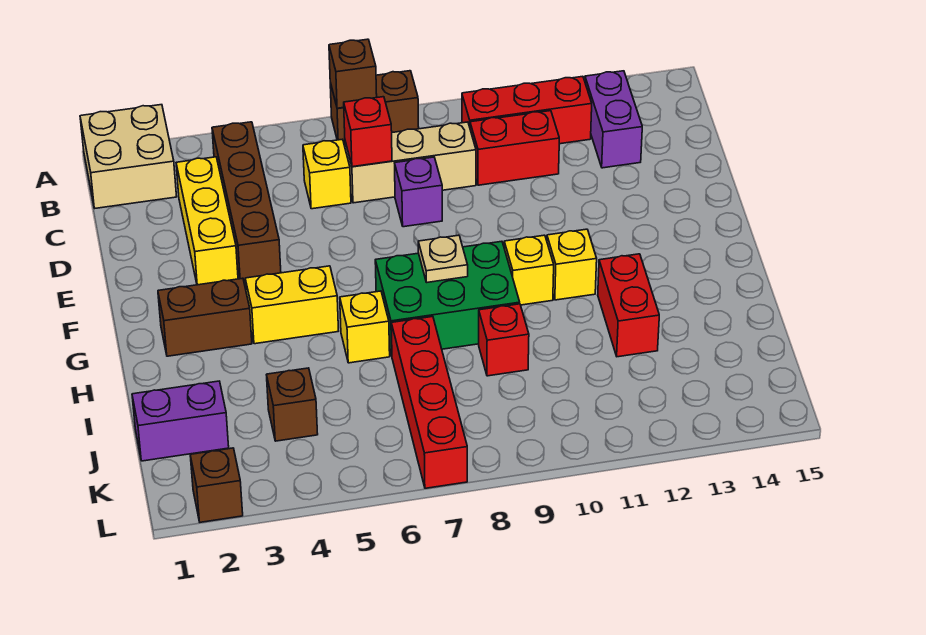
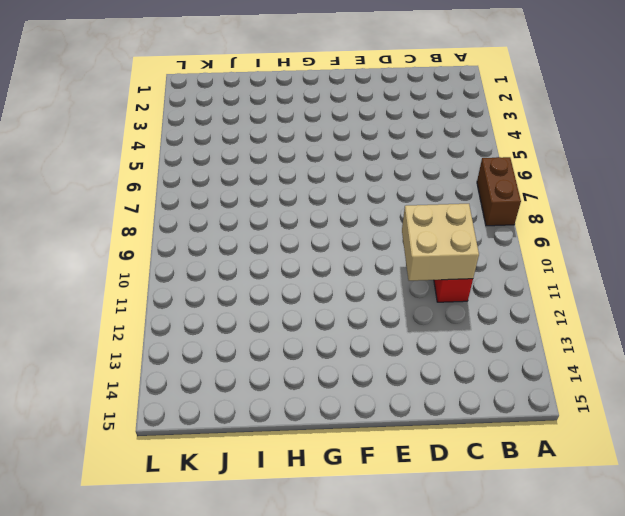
tan 2x2 brick [402,204,479,281] -> tan 2x2 brick moved to [80,105,177,208]
none -> brown 1x4 brick [212,122,281,281]
none -> red 1x3 brick [462,76,592,144]
none -> purple 1x2 brick [585,71,642,168]

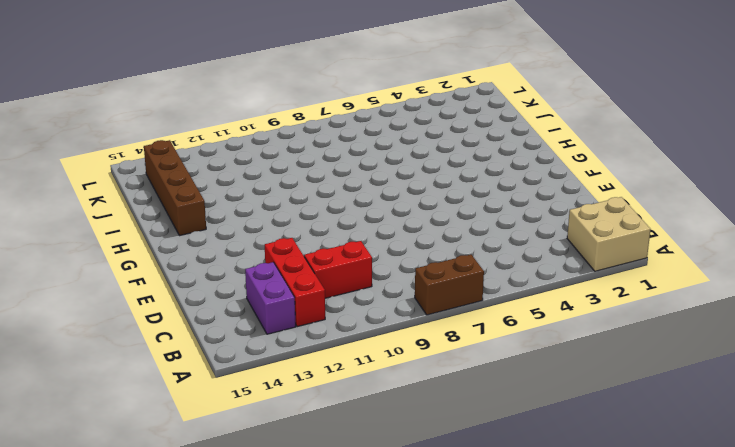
red 1x3 brick [265,238,325,327] -> red 1x3 brick turned to [462,76,592,144]
brown 1x4 brick [144,140,206,236] -> brown 1x4 brick moved to [212,122,281,281]
none -> yellow 1x3 brick [176,157,238,285]
none -> yellow 1x1 brick [303,139,351,209]
none -> tan 1x3 brick [345,122,476,203]

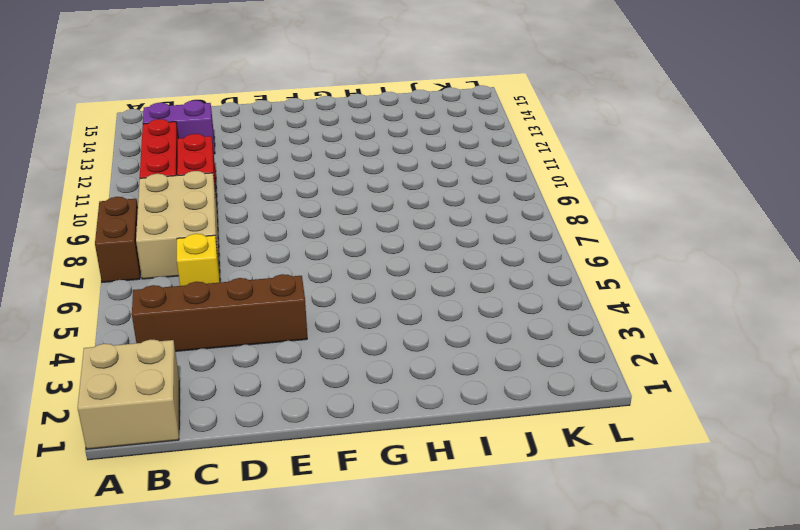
tan 2x3 brick [136,171,220,279] -> tan 1x3 brick [345,122,476,203]
none -> yellow 1x3 brick [176,157,238,285]
none -> purple 1x1 brick [395,157,442,227]
none -> brown 1x2 brick [158,278,252,356]

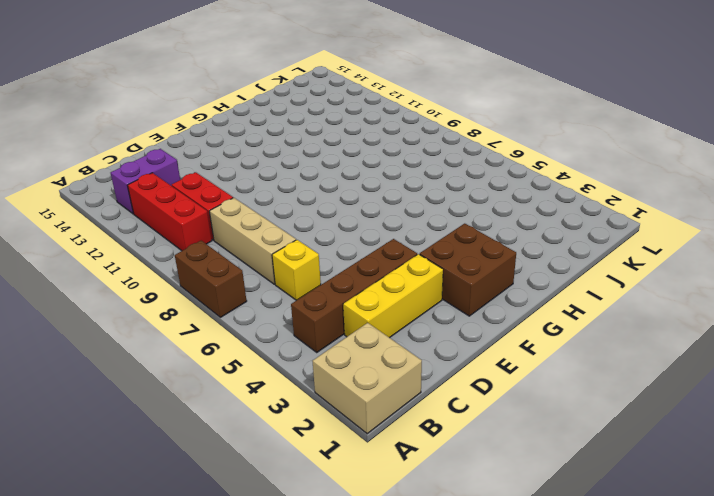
brown 2x2 brick [420,224,516,316] -> brown 1x2 brick [158,278,252,356]
none -> purple 1x1 brick [395,157,442,227]
none -> yellow 1x2 brick [245,266,339,344]
none -> green 2x3 brick [375,241,520,356]

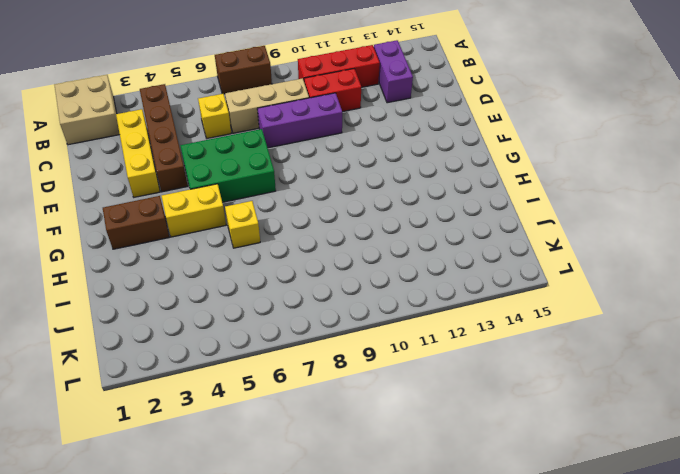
purple 1x3 brick [257,93,342,148] -> purple 1x1 brick [395,157,442,227]
green 2x3 brick [180,129,276,202] -> green 2x3 brick moved to [375,241,520,356]
none -> yellow 1x1 brick [504,235,554,305]
none -> yellow 1x1 brick [547,229,597,300]
none -> red 1x2 brick [598,254,659,357]

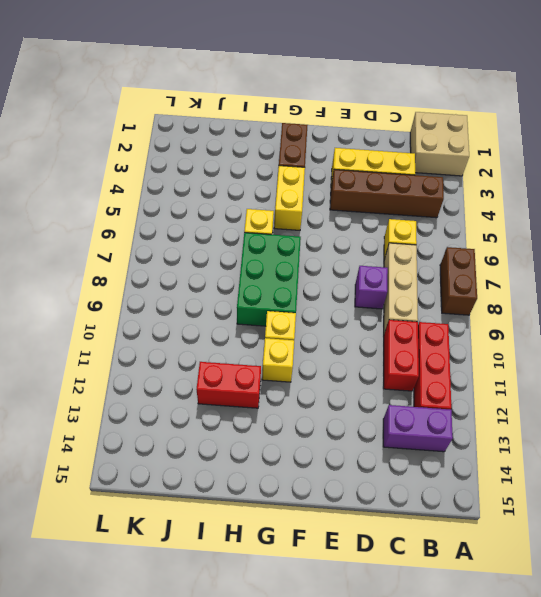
none -> red 1x4 brick [391,317,467,488]
none -> red 1x1 brick [479,304,529,376]
none -> purple 1x2 brick [132,381,229,461]

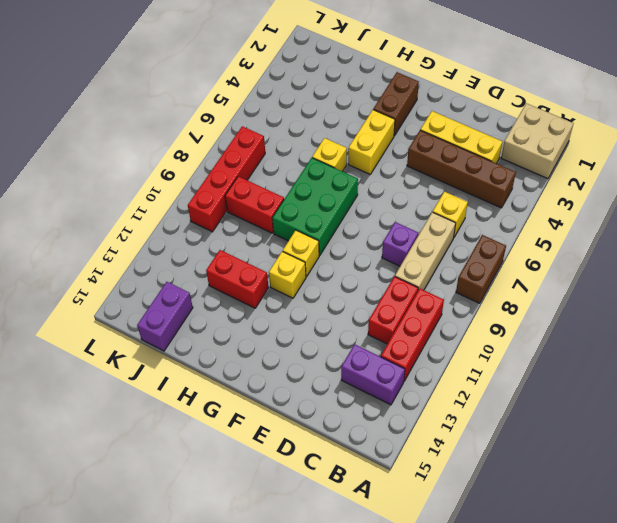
red 1x2 brick [225,176,284,233] -> red 1x1 brick [479,304,529,376]
purple 1x2 brick [137,282,193,351] -> purple 1x2 brick moved to [132,381,229,461]
red 1x4 brick [188,126,265,232] -> red 1x4 brick turned to [391,317,467,488]
none -> brown 1x1 brick [267,368,318,441]
none -> brown 1x1 brick [190,448,243,522]
none -> brown 1x1 brick [329,39,377,108]

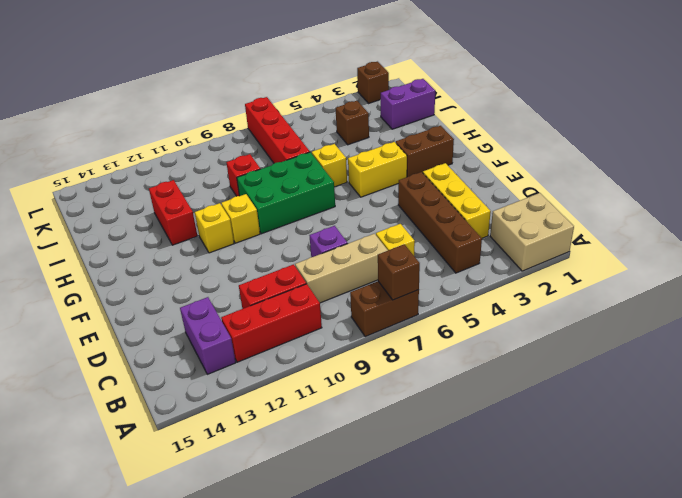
none -> red 1x1 brick [344,97,392,167]
none -> tan 1x1 plate [418,235,468,282]

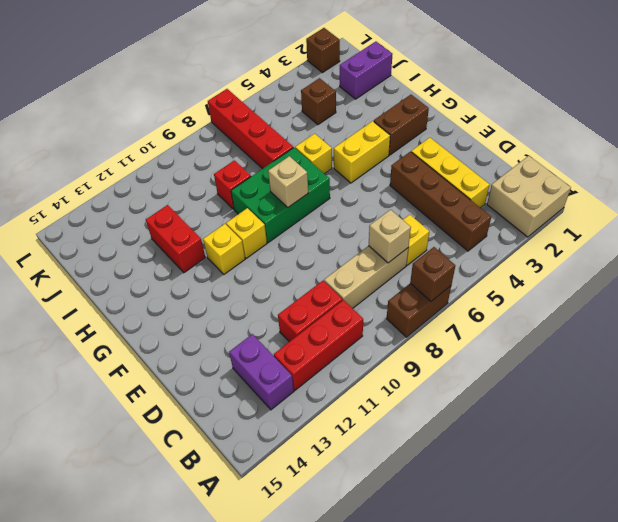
tan 1x1 brick [369,210,411,263] -> red 1x1 brick [344,97,392,167]
tan 1x1 brick [268,156,308,207] -> tan 1x1 plate [418,235,468,282]
none -> purple 1x1 brick [395,157,442,227]

